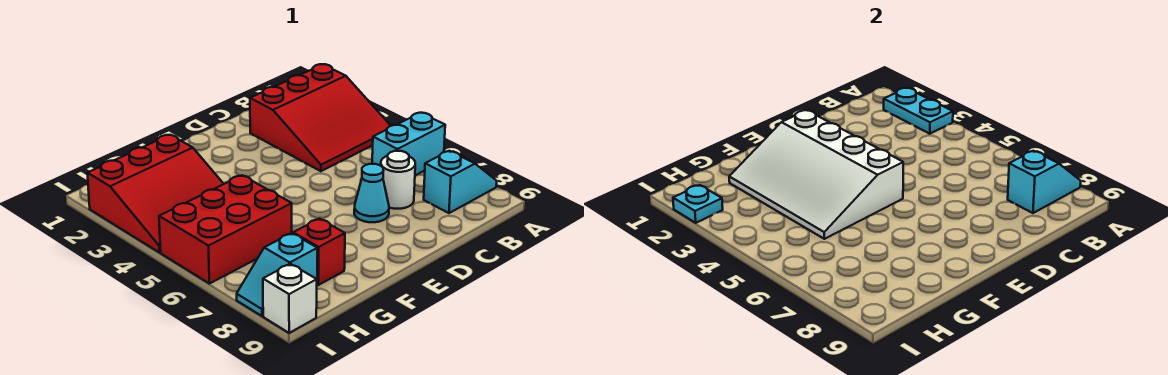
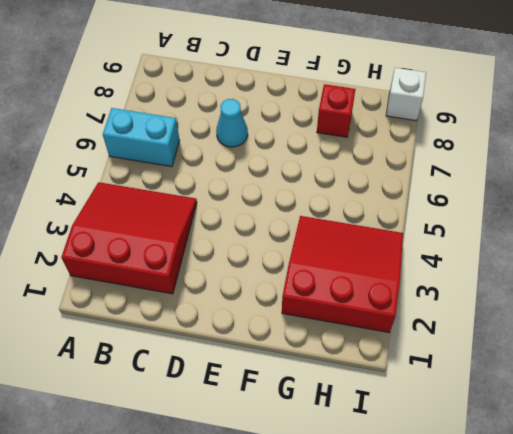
none -> cyan 1x2 slope [424,151,497,213]
none -> white 1x1 round brick [381,151,415,209]
none -> red 2x3 brick [159,175,292,284]

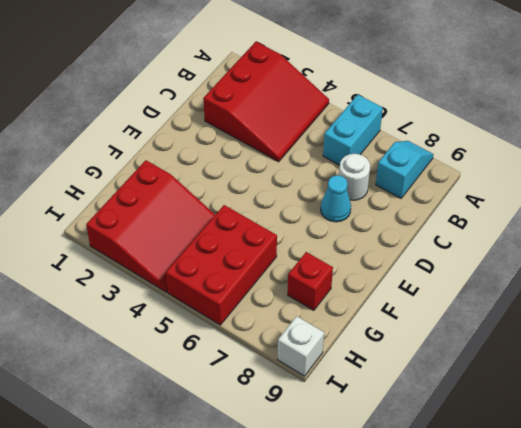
none -> cyan 1x2 slope [237,233,317,316]
none -> cyan 1x2 plate [884,88,953,134]
none -> cyan 1x2 slope [1008,151,1081,213]

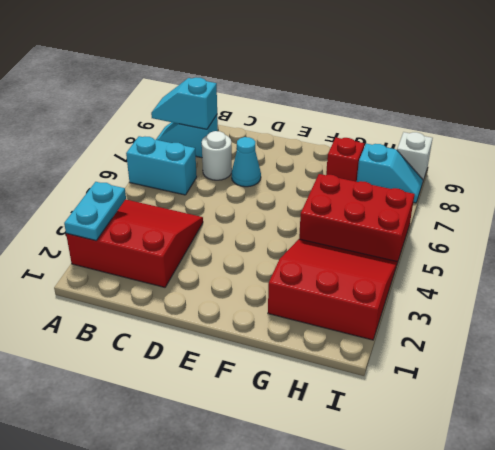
none -> white 3x4 slope [729,110,903,239]
none -> cyan 1x1 plate [673,185,723,223]

